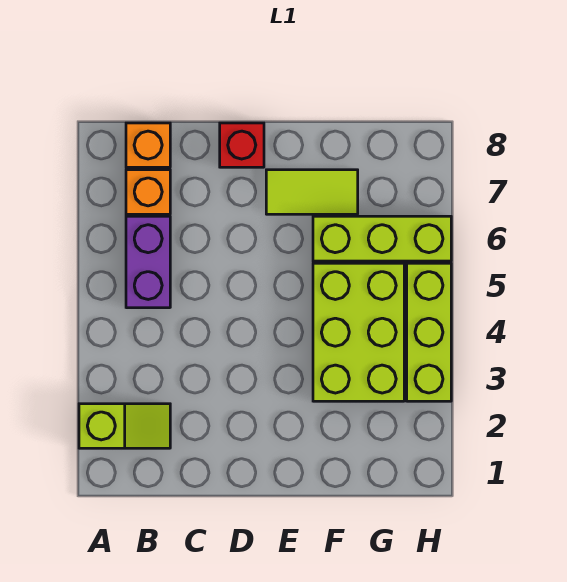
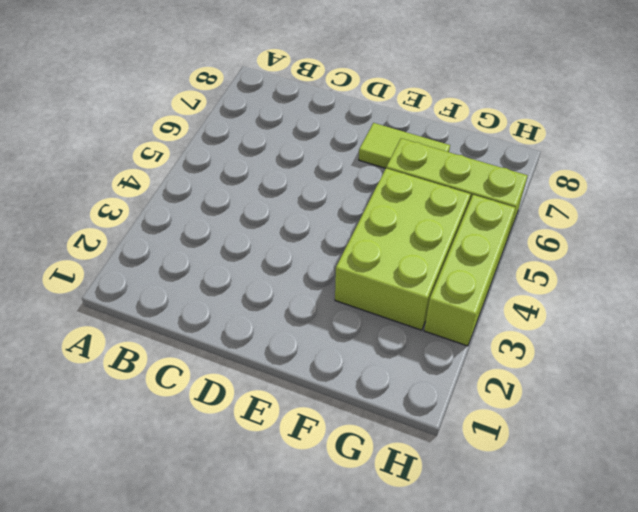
none -> lime 1x2 slope [79,404,170,448]
none -> purple 1x2 brick [126,216,170,308]

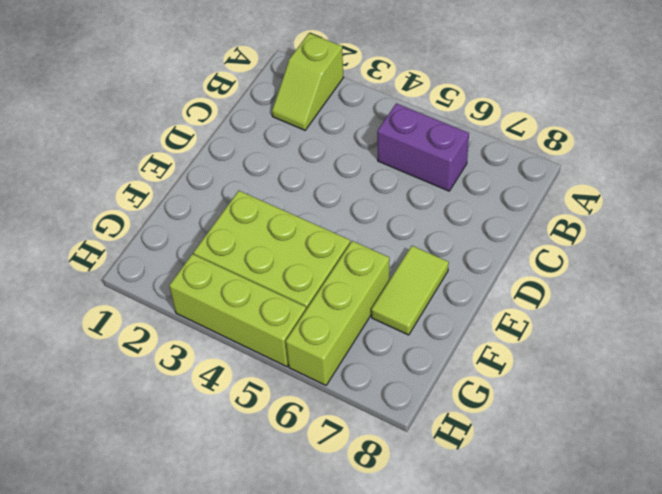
none -> orange 1x1 brick [126,170,170,214]
none -> orange 1x1 brick [126,123,170,167]

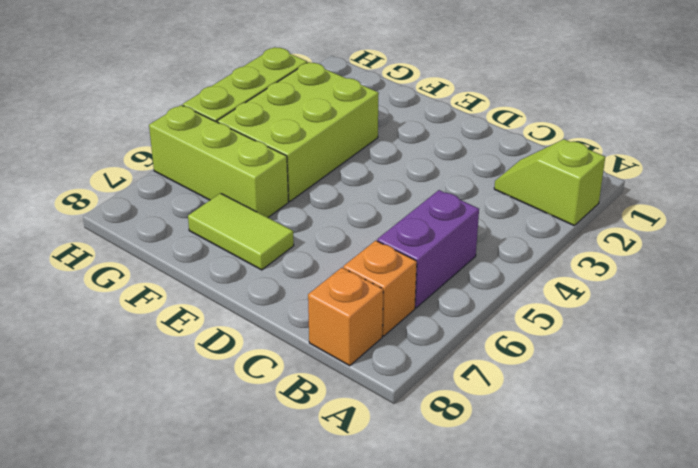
none -> red 1x1 brick [220,123,264,167]

